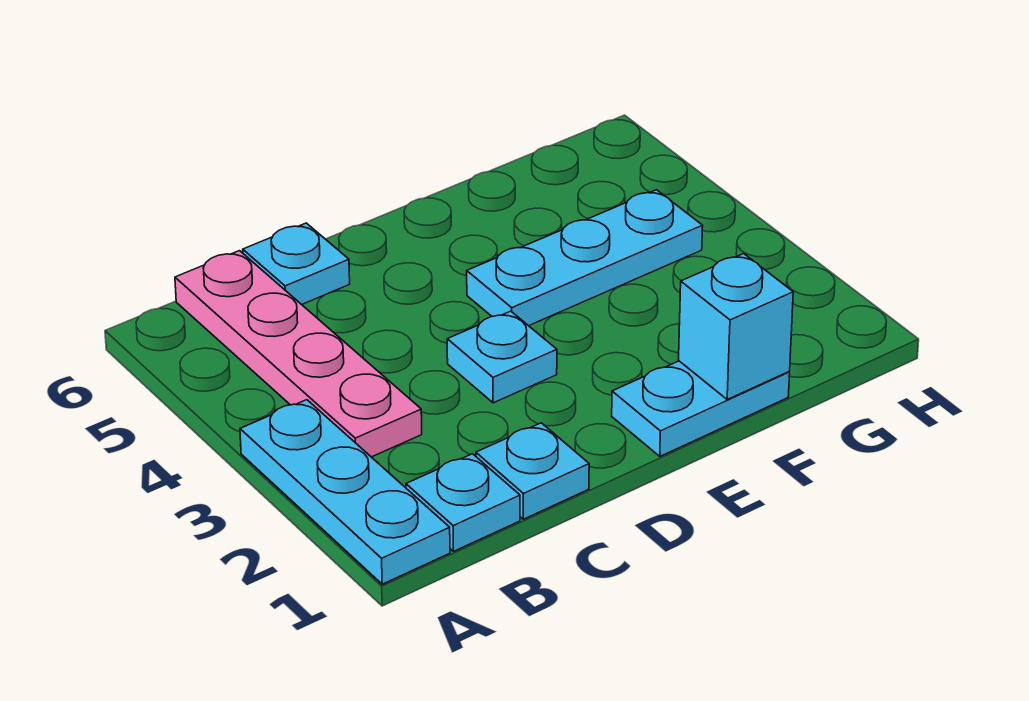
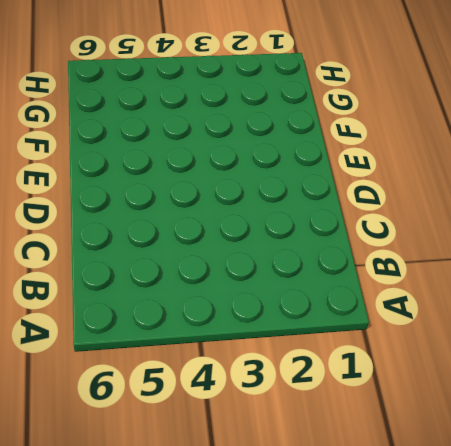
none -> cyan 1x3 plate [240,400,450,584]
none -> cyan 1x1 plate [406,454,520,551]

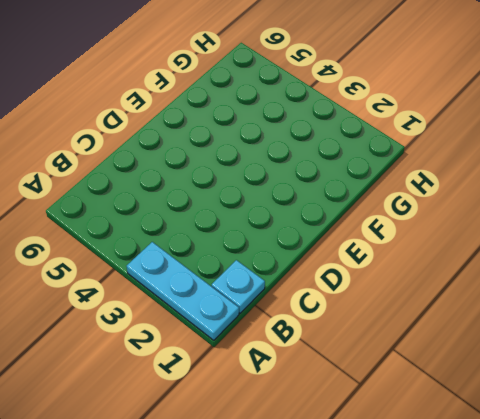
none -> pink 1x4 plate [175,251,422,457]
none -> cyan 1x1 plate [476,423,589,519]

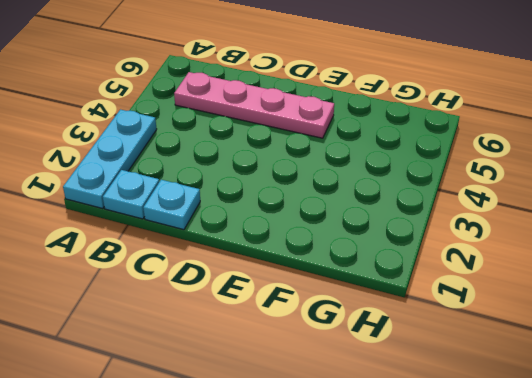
pink 1x4 plate [174,72,334,138] -> pink 1x4 plate turned to [175,251,422,457]
none -> cyan 1x1 plate [243,223,350,305]
none -> cyan 1x1 plate [447,311,557,403]

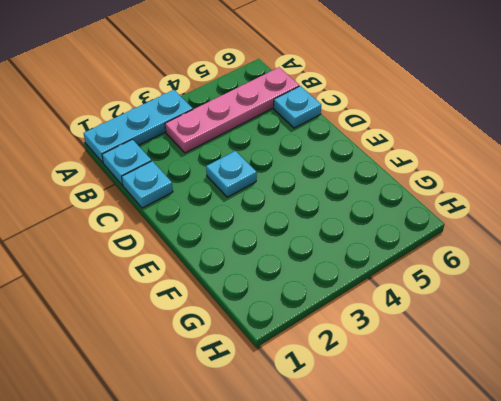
none -> cyan 1x2 plate [612,361,790,456]
none -> cyan 1x3 plate [467,190,703,326]

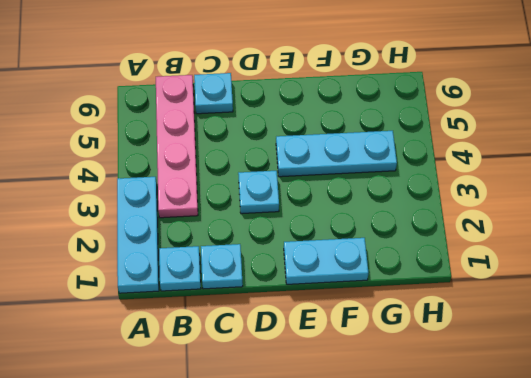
none -> cyan 1x1 brick [679,254,793,399]

